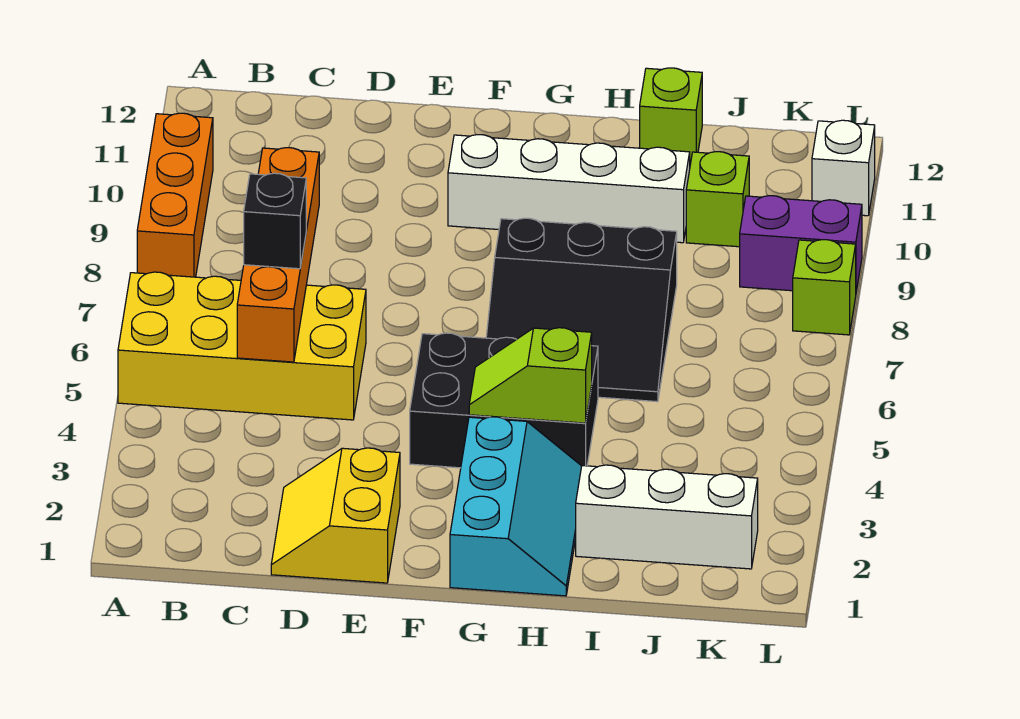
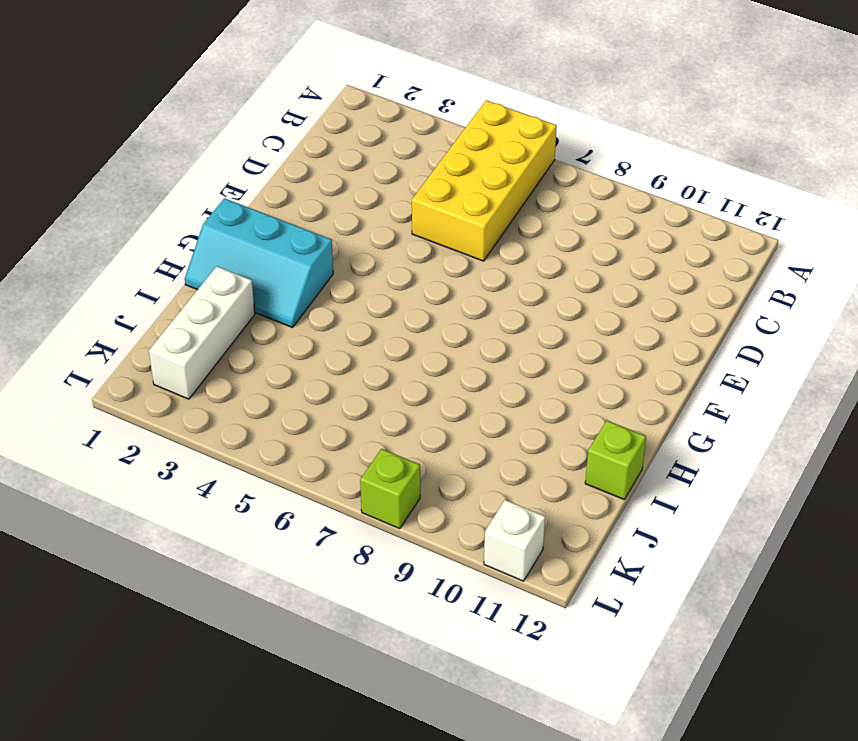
none -> orange 1x3 brick [137,113,213,277]
none -> yellow 2x2 slope [271,448,400,583]
none -> black 2x3 brick [410,333,598,468]

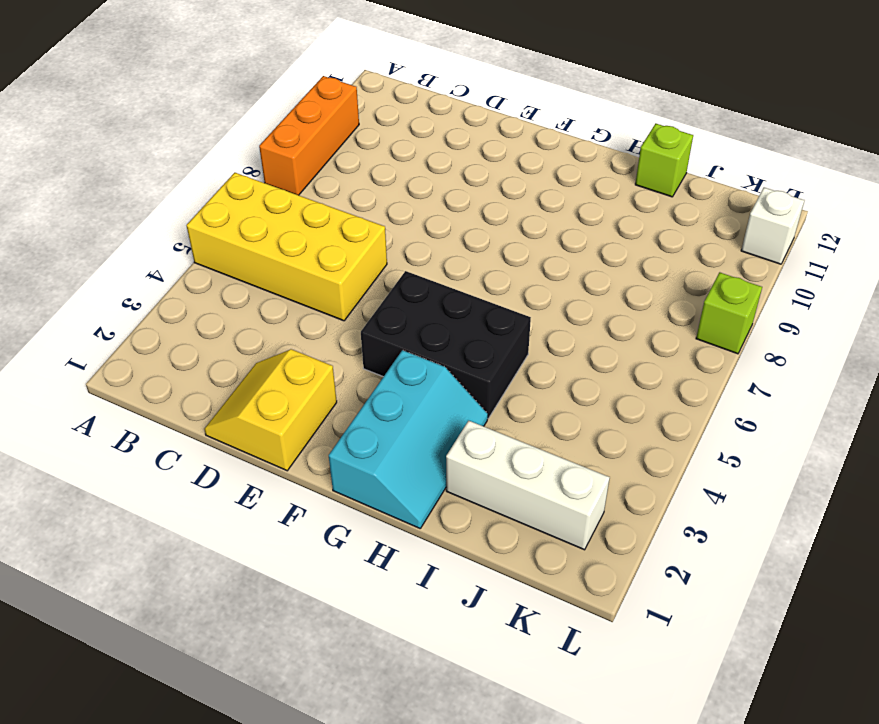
none -> white 1x4 brick [448,135,690,243]
none -> black 3x3 slope [486,218,677,402]
none -> lime 1x1 brick [686,152,749,247]

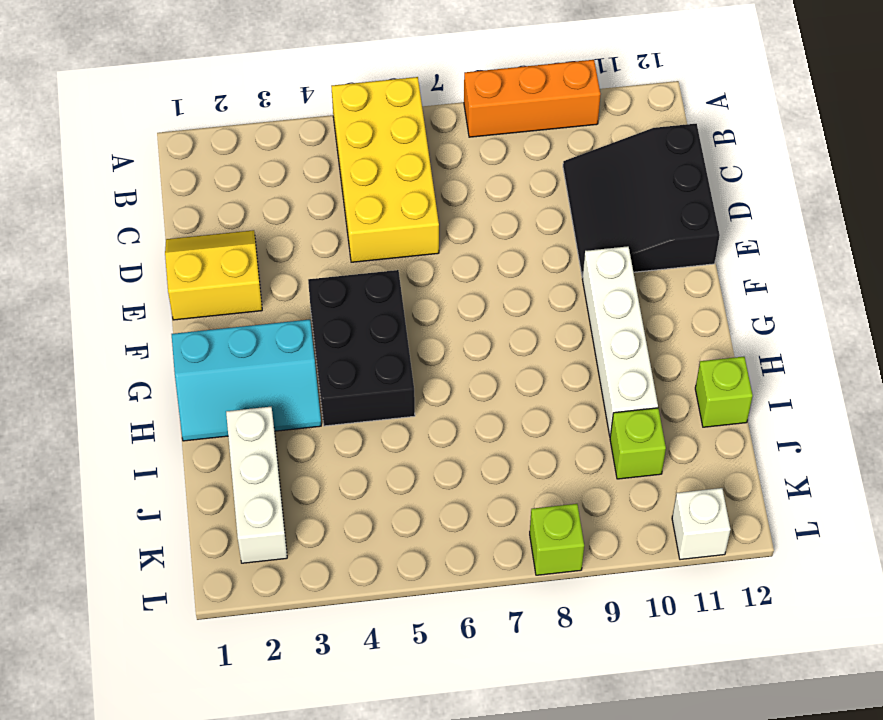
black 3x3 slope [563,124,720,278] -> black 3x3 slope moved to [486,218,677,402]
none -> purple 1x2 brick [740,196,862,292]
none -> orange 1x4 brick [237,148,319,362]
none -> lime 1x2 slope [469,328,592,423]

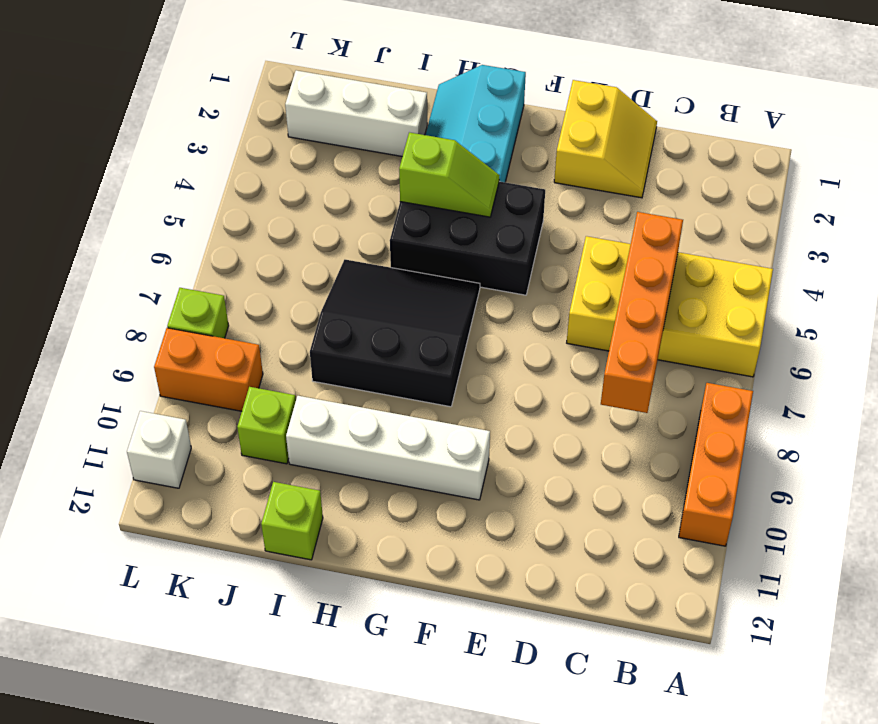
orange 1x2 brick [154,328,263,411] -> purple 1x2 brick [740,196,862,292]
none -> black 1x1 brick [244,173,306,269]

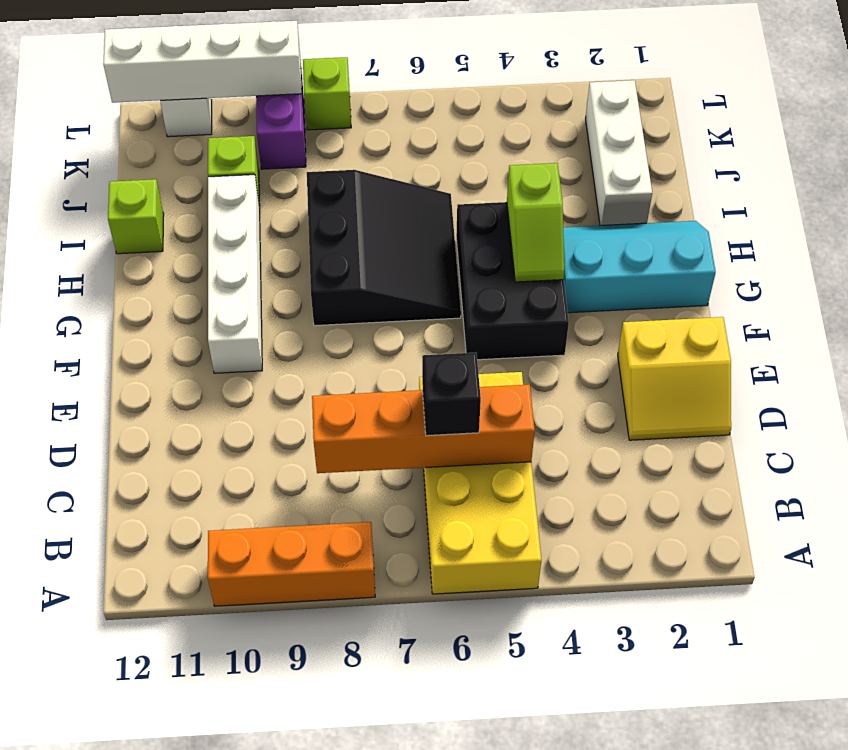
white 1x4 brick [103,21,302,103] -> none

